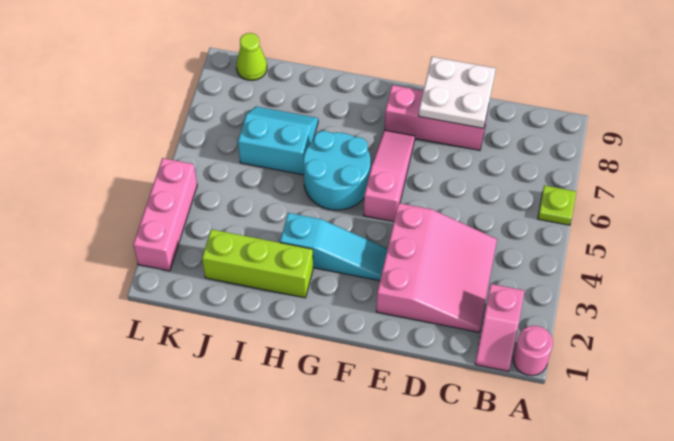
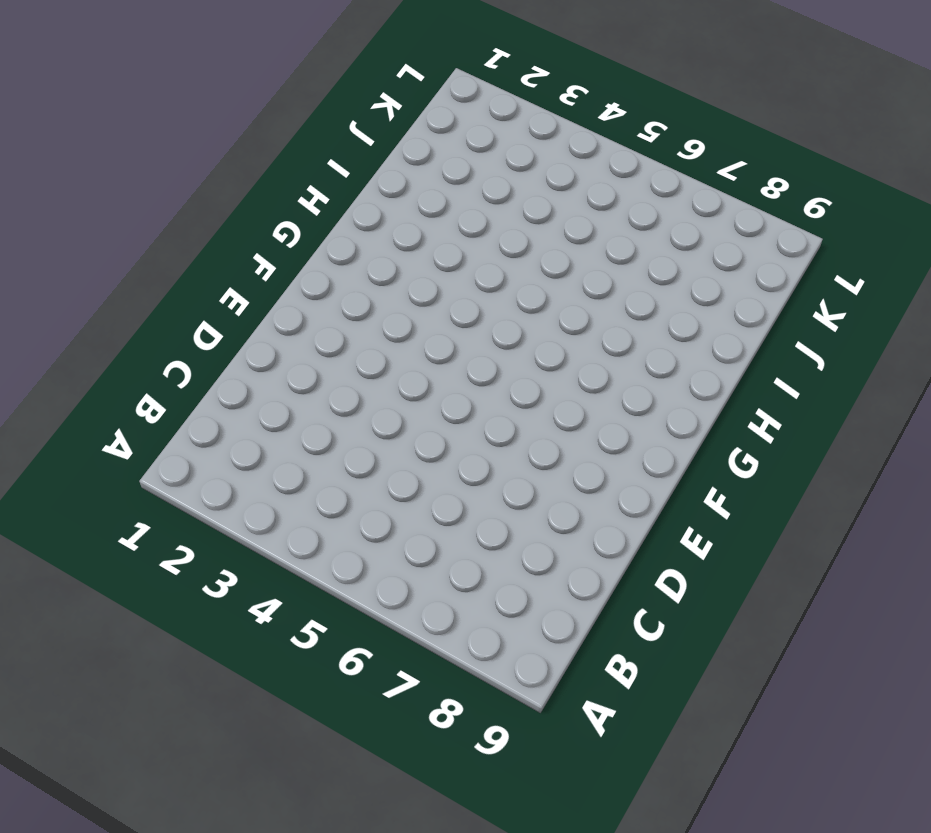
none -> pink 1x1 round brick [513,326,553,376]
none -> lime 1x1 plate [538,185,576,225]
none -> pink 1x2 slope [475,284,524,371]

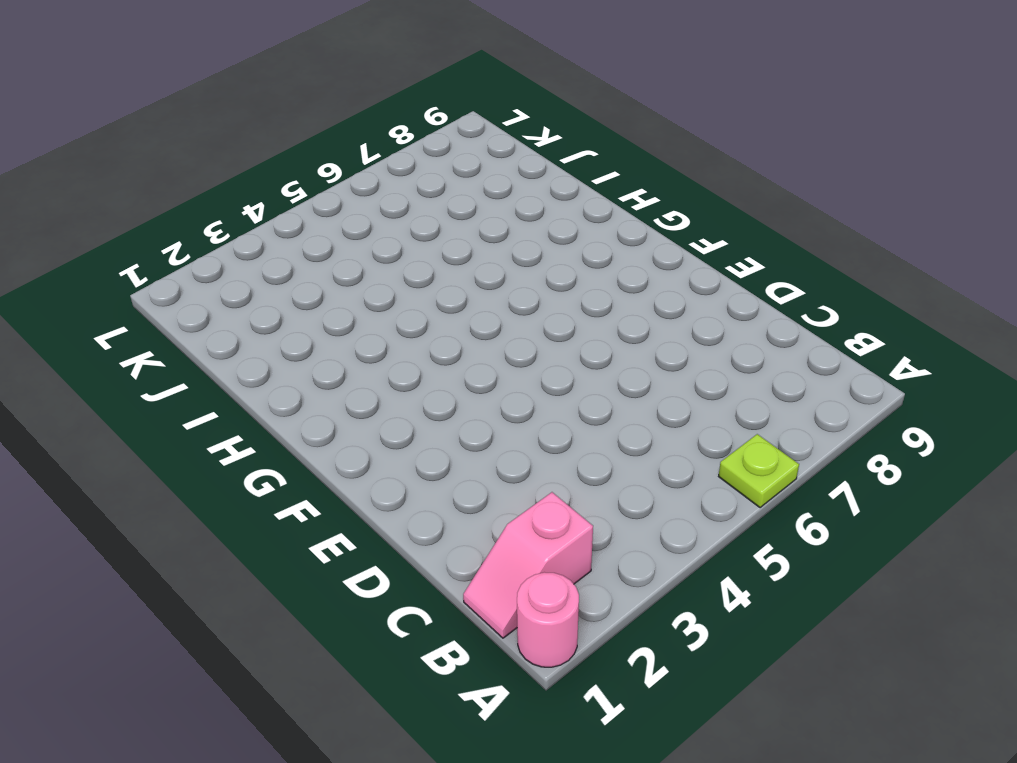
none -> pink 3x3 slope [376,203,497,332]
none -> pink 1x3 brick [384,85,488,150]
none -> cyan 1x3 slope [280,213,388,281]

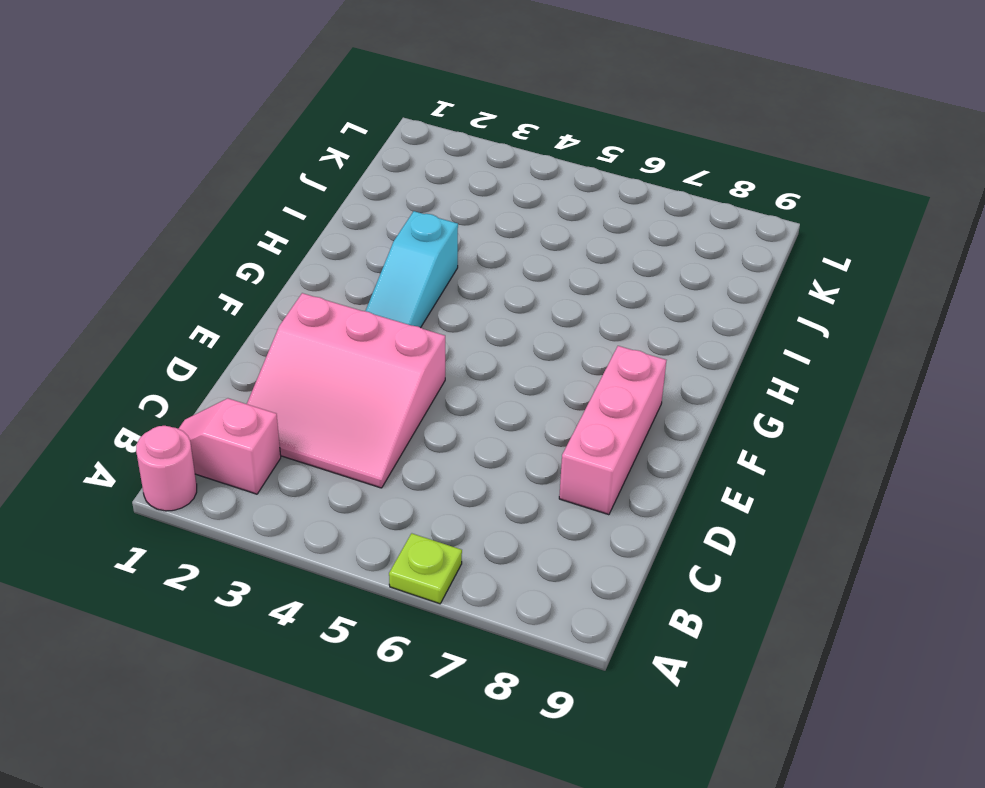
none -> pink 1x3 slope [364,130,415,222]
none -> cyan 2x2 round brick [303,131,370,210]
none -> lime 1x3 brick [202,229,313,298]

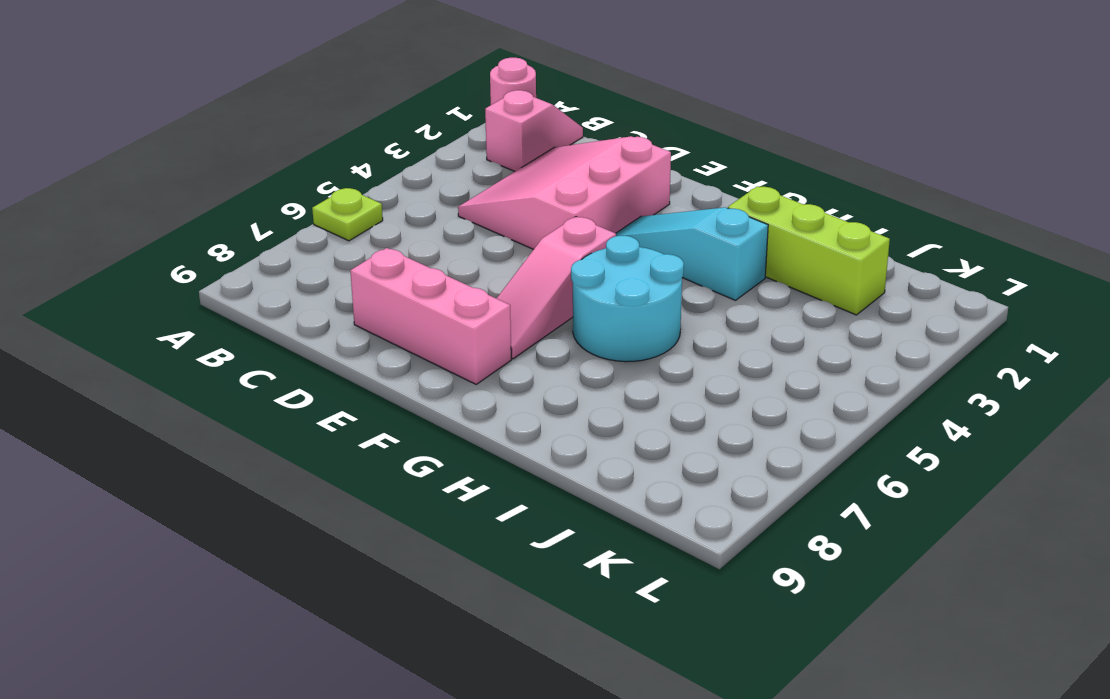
none -> cyan 2x2 slope [238,107,318,175]
none -> lime 1x1 cone [236,33,267,81]
none -> pink 1x3 brick [133,158,197,271]

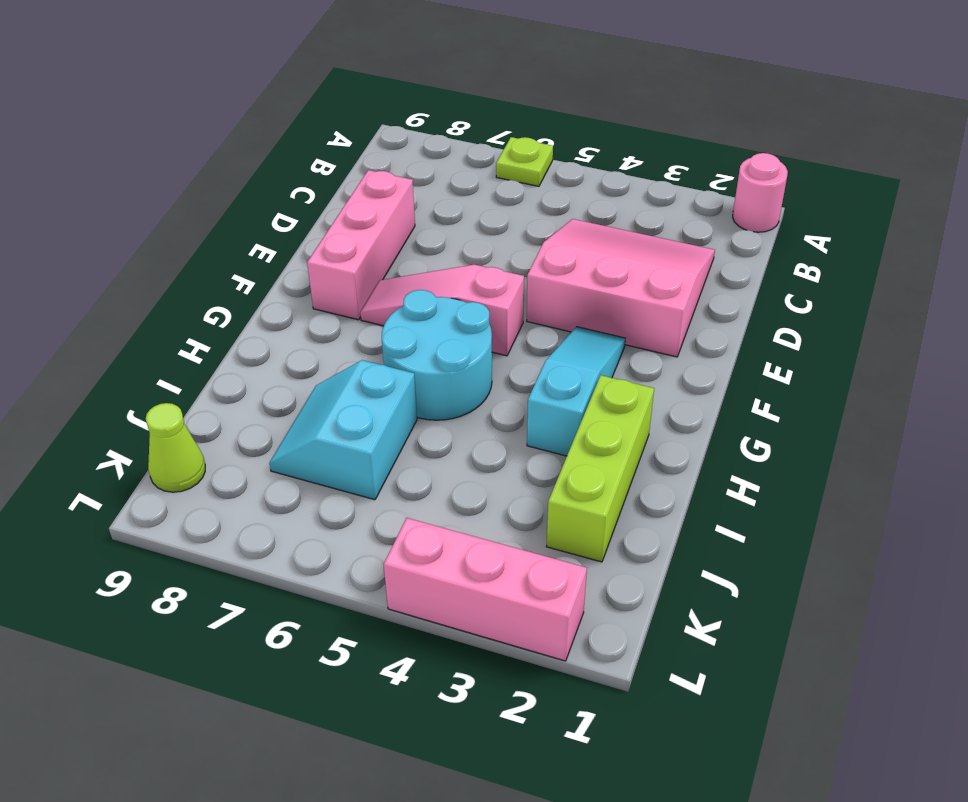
none -> pink 1x2 slope [475,284,524,371]
none -> white 2x2 plate [419,57,496,128]

